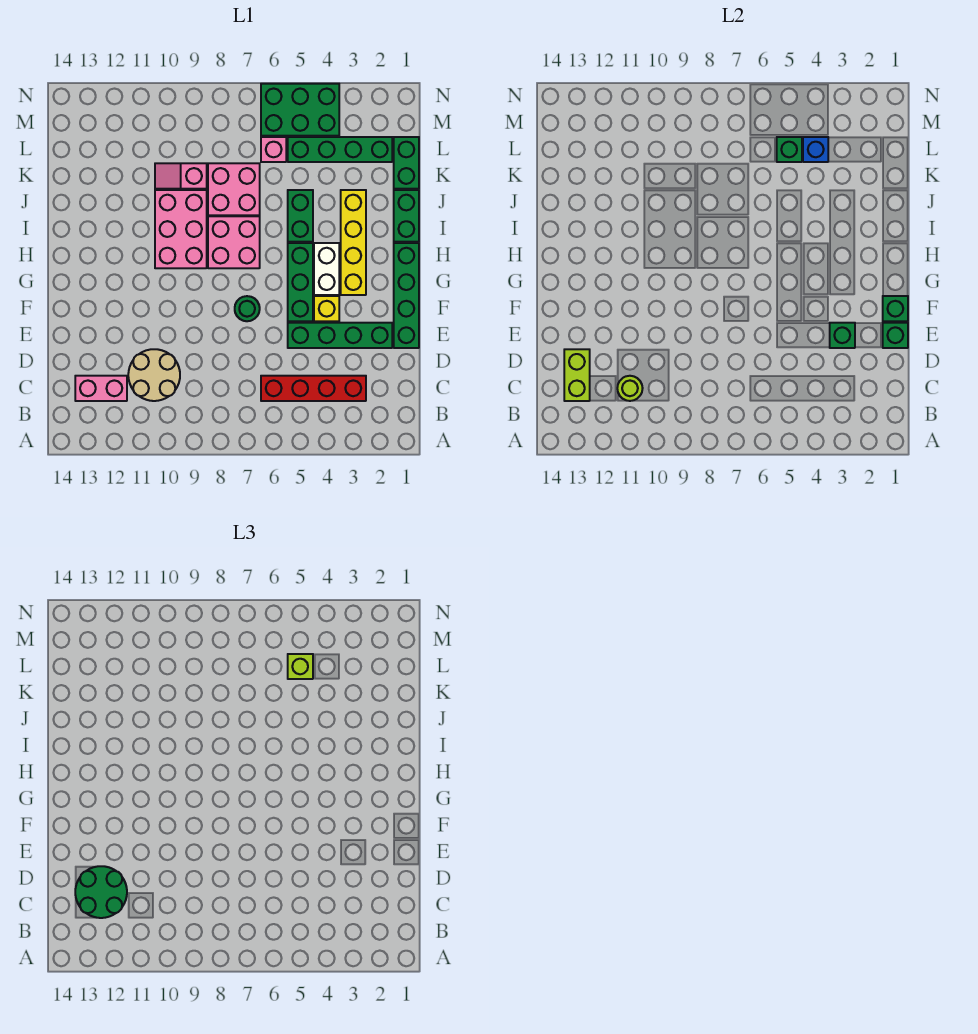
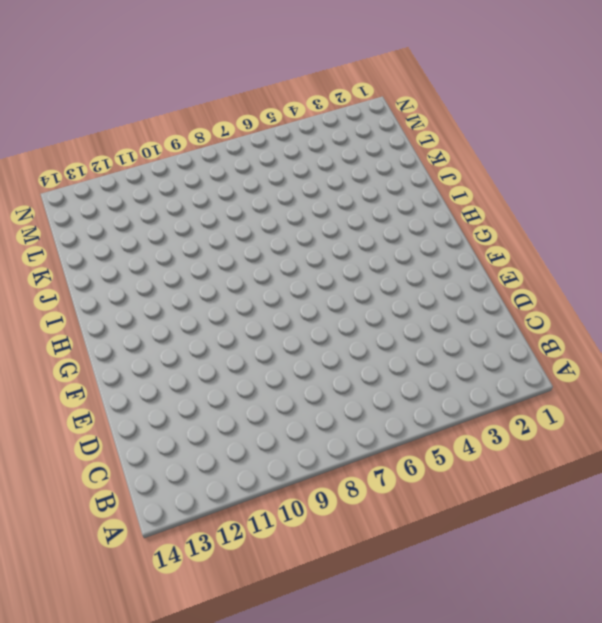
none -> red 1x4 brick [261,376,366,401]
none -> tan 2x2 round brick [128,349,180,401]
none -> pink 1x2 brick [75,376,127,401]

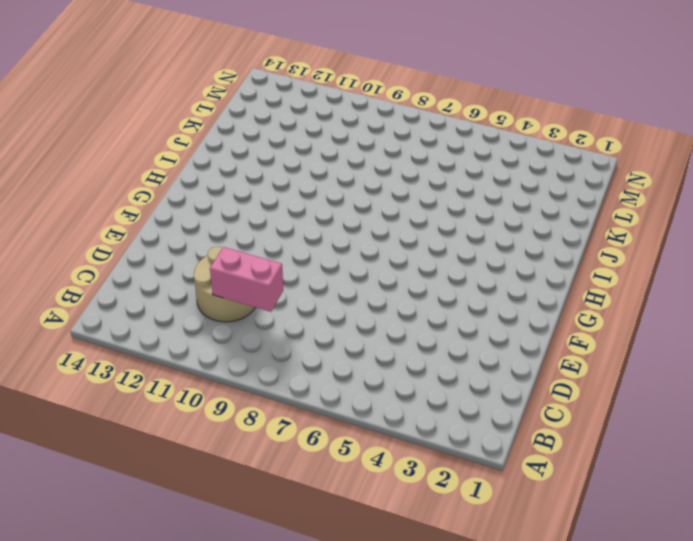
pink 1x2 brick [210,247,283,312] -> pink 1x2 brick moved to [75,376,127,401]
none -> red 1x4 brick [261,376,366,401]
none -> green 1x4 brick [394,243,419,348]
none -> green 1x4 brick [288,323,392,348]

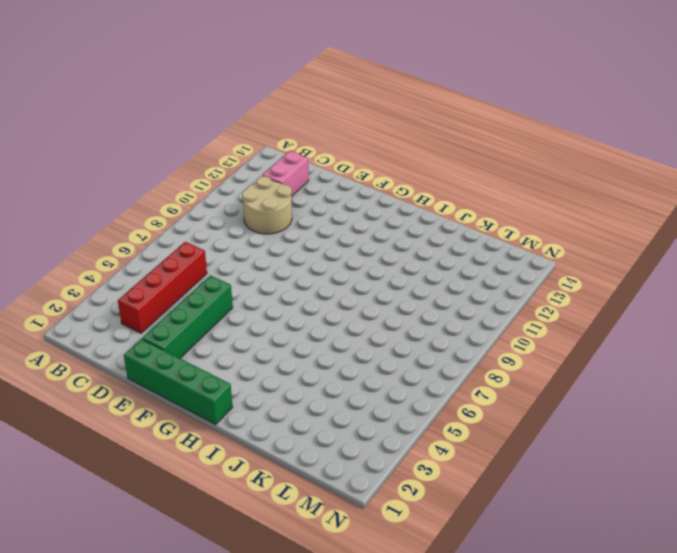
none -> yellow 1x1 brick [314,296,339,321]
none -> green 1x3 brick [288,243,313,321]
none -> green 1x1 round brick [235,296,260,321]

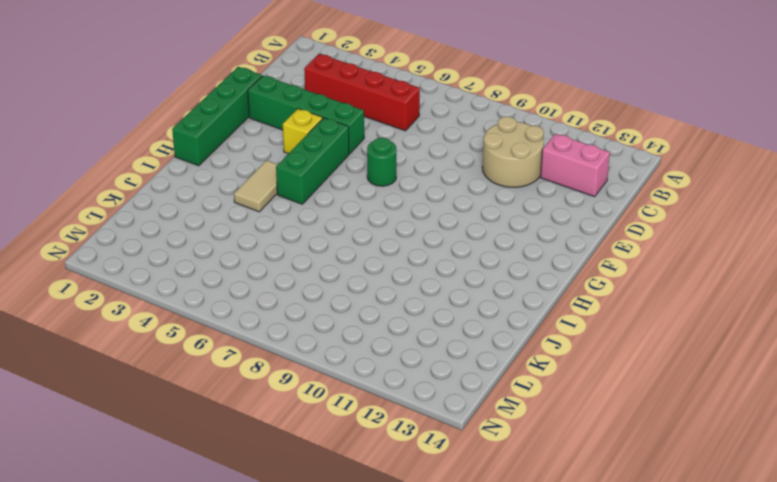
tan 1x2 tile [234,160,278,212] -> white 1x2 brick [314,243,339,295]
none -> yellow 1x4 brick [341,190,366,295]
none -> pink 2x2 brick [208,216,260,268]
none -> pink 2x3 brick [155,190,207,268]

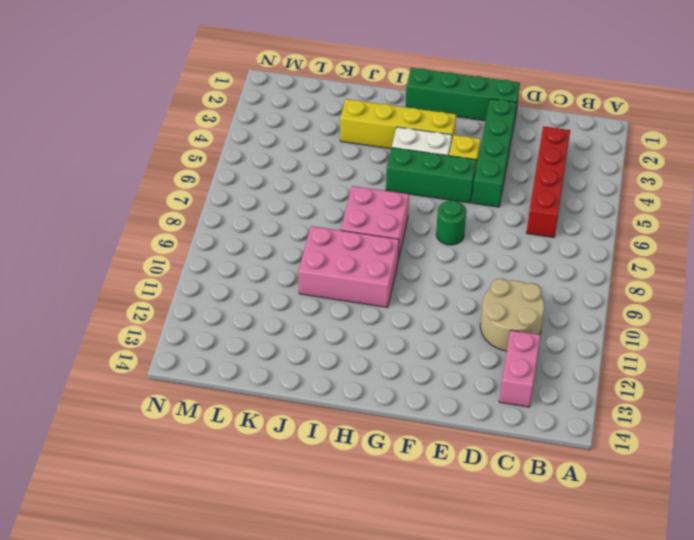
none -> green 1x2 brick [394,190,419,242]
none -> green 1x2 brick [288,190,313,242]
none -> pink 2x2 brick [208,163,260,215]

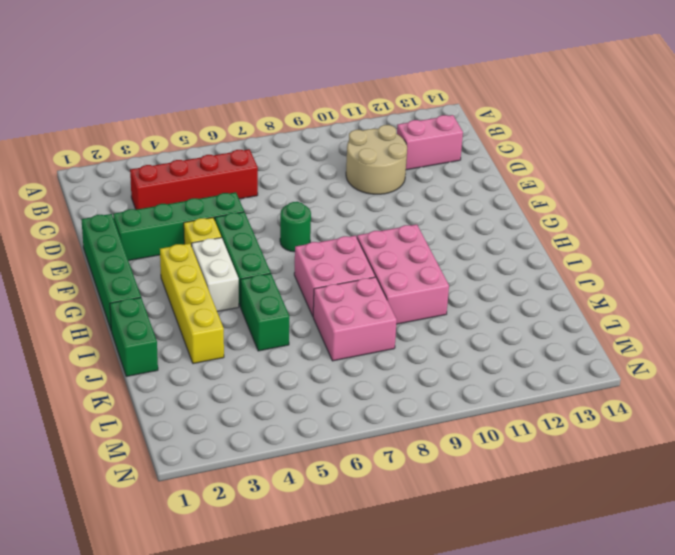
none -> green 1x2 brick [394,137,419,189]
none -> pink 1x2 slope [155,163,207,189]
none -> green 1x4 brick [288,137,392,162]

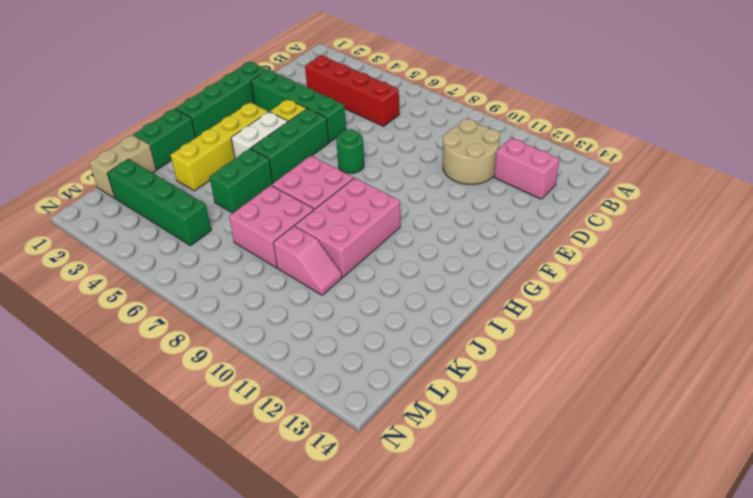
tan 1x2 brick [89,135,156,198] -> green 1x2 brick [394,137,419,189]
none -> pink 1x1 brick [261,137,286,162]
none -> green 2x3 brick [261,84,339,136]
none -> lime 1x1 round brick [617,376,643,401]

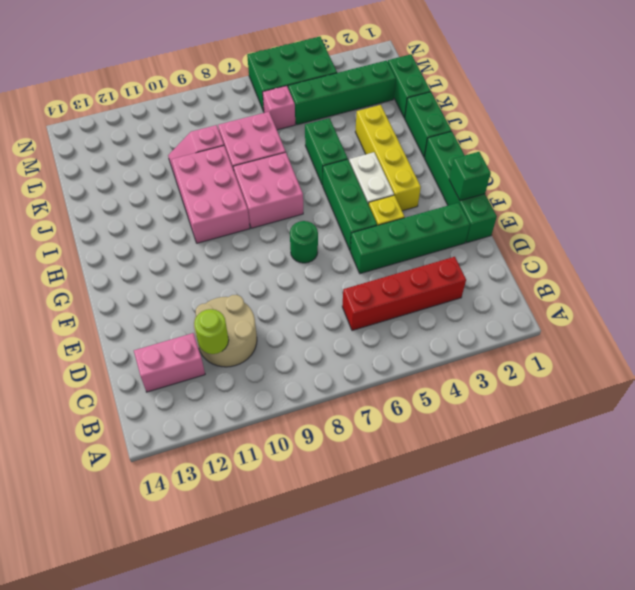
none -> lime 1x2 brick [564,349,590,401]
none -> green 1x1 brick [883,323,908,348]
none -> green 1x1 brick [830,323,855,348]

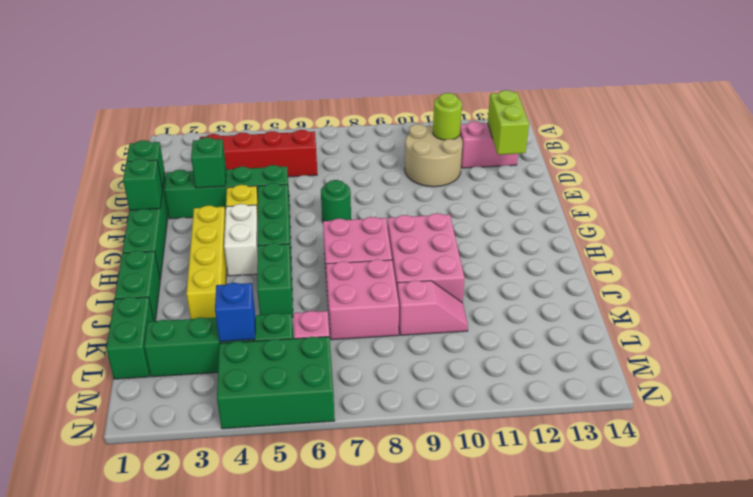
none -> green 1x1 brick [777,137,802,162]
none -> green 2x2 round brick [75,866,127,918]
none -> lime 1x1 brick [288,654,313,679]

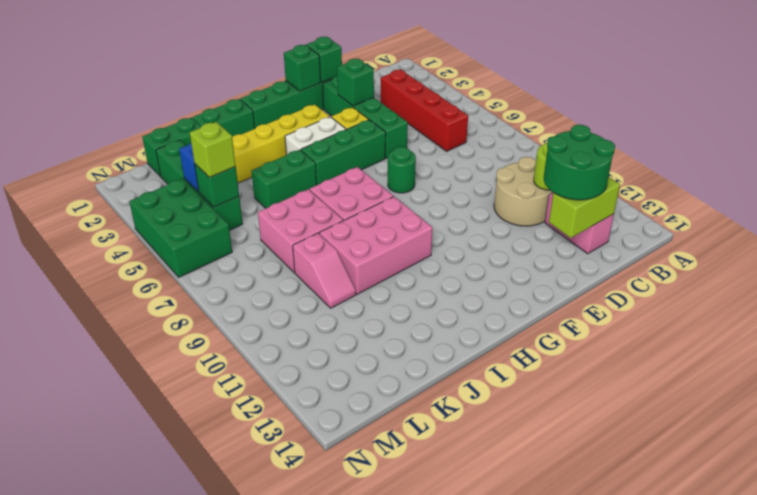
none -> pink 1x1 brick [261,137,286,162]

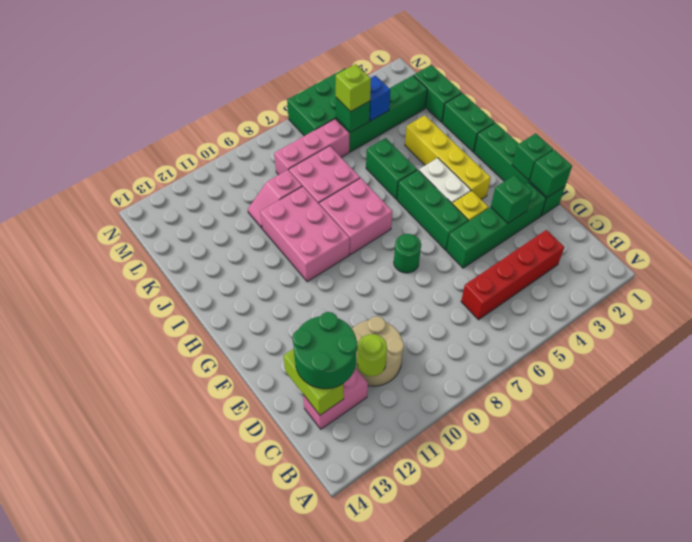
pink 1x3 brick [274,119,349,175] -> pink 1x1 brick [261,137,286,162]

